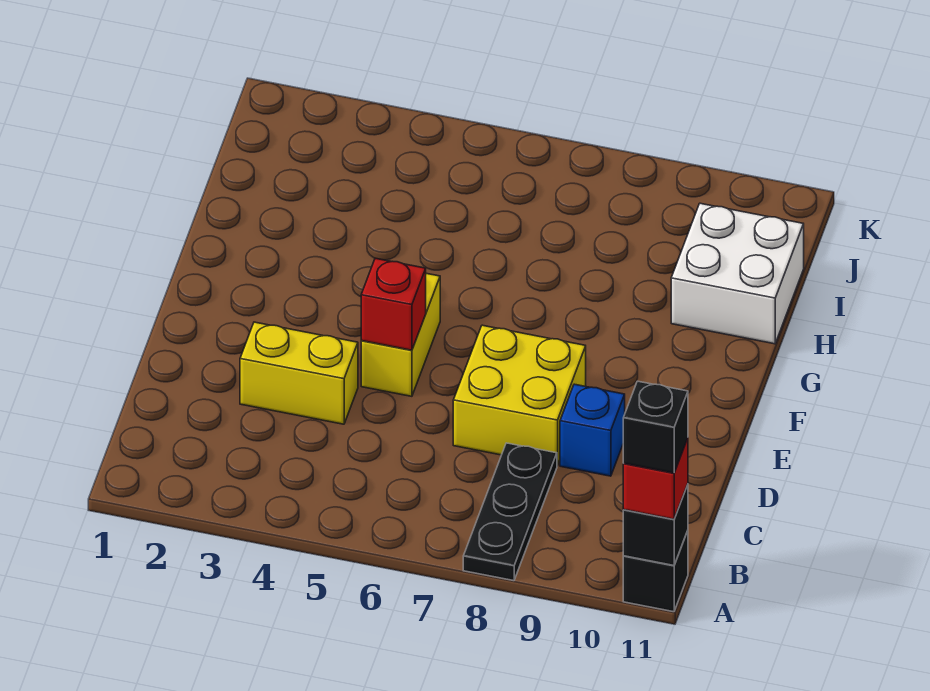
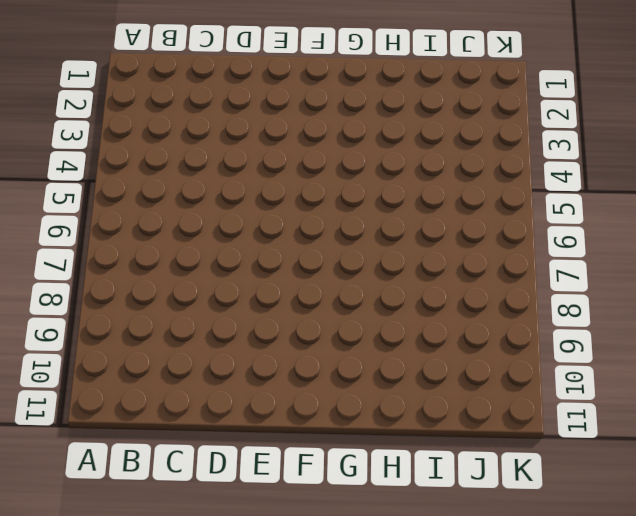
none -> black 1x3 plate [463,443,557,581]
none -> black 1x1 brick [623,531,688,612]

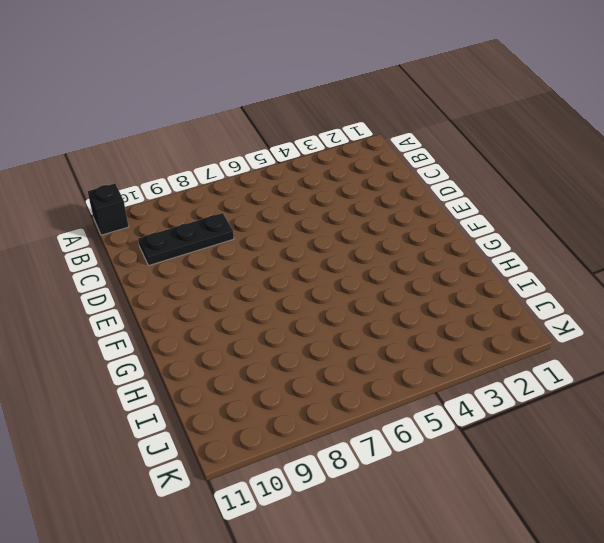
black 1x3 plate [138,213,234,265] -> black 1x3 plate turned to [463,443,557,581]
none -> yellow 1x2 brick [240,322,358,424]
none -> yellow 2x2 brick [453,325,586,466]

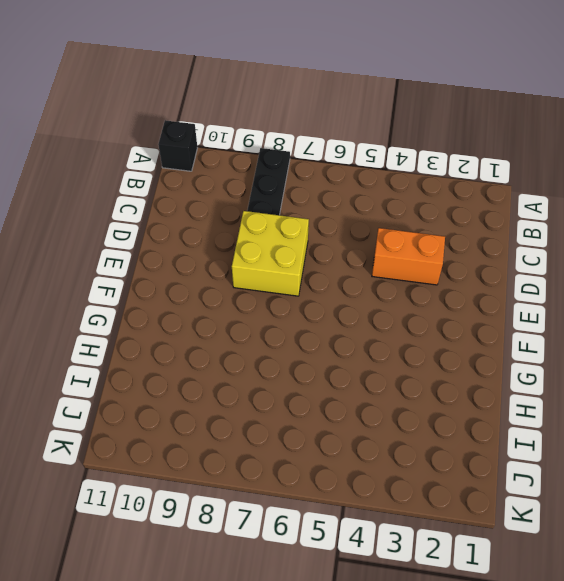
orange 1x2 brick [372,228,445,285] -> yellow 1x2 brick [240,322,358,424]
none -> blue 1x1 brick [560,384,625,476]
none -> yellow 1x2 brick [361,273,440,396]

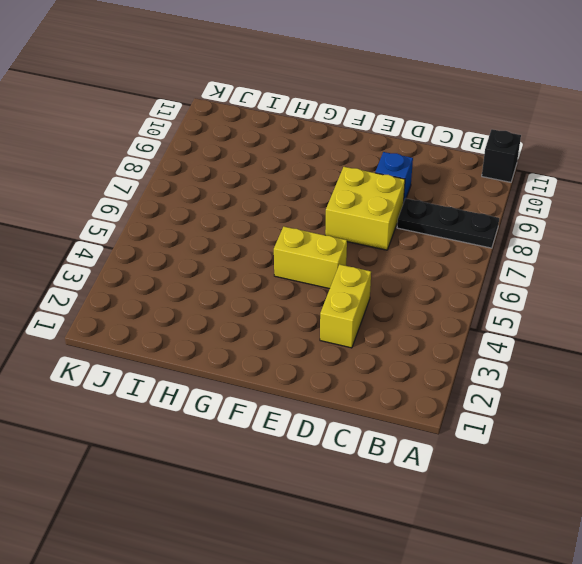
none -> white 2x2 brick [671,203,804,344]
none -> black 1x1 brick [623,484,688,565]

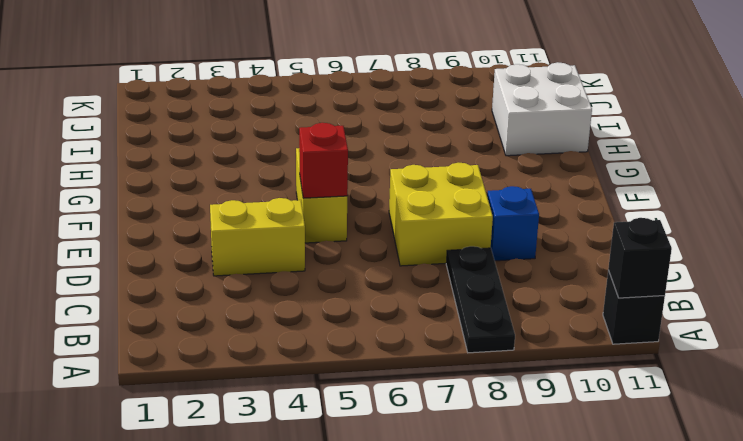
none -> red 1x1 brick [623,438,688,519]
none -> black 1x1 brick [623,381,688,473]

